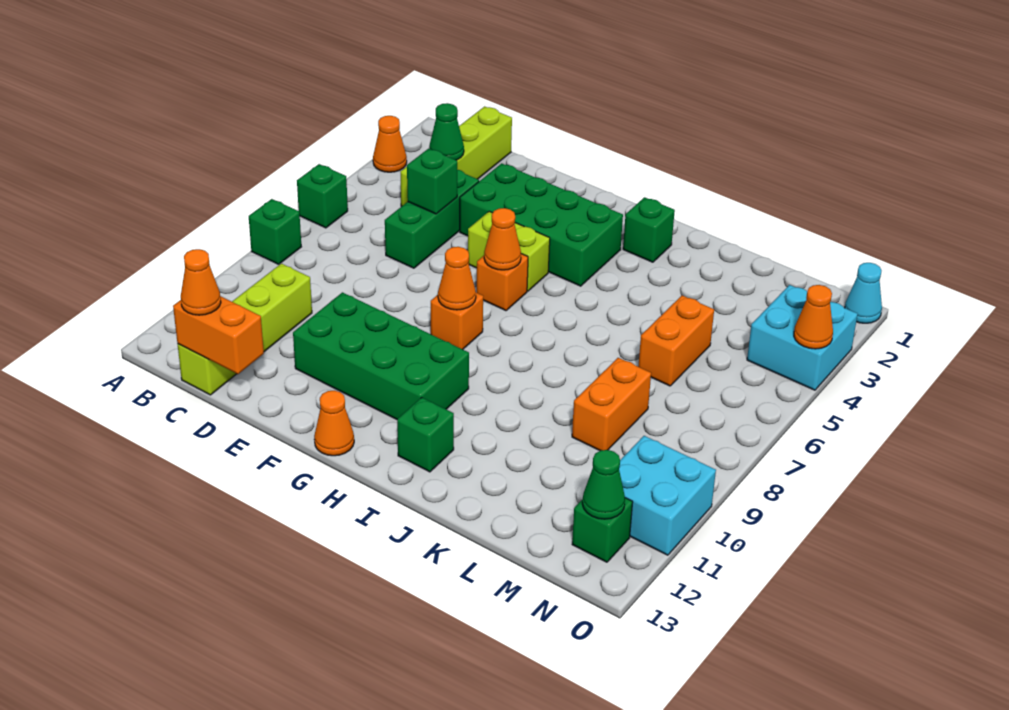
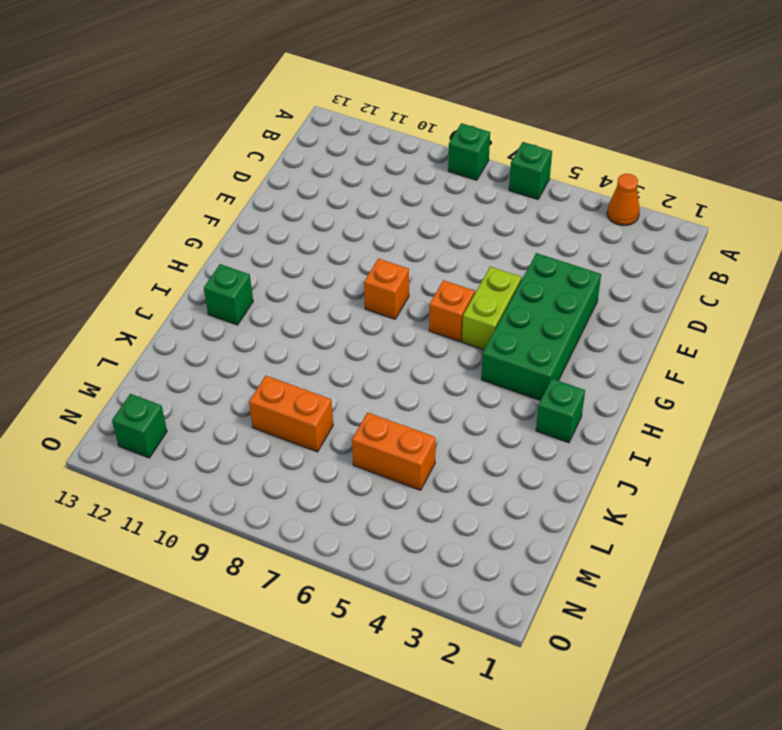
none -> lime 1x4 brick [401,106,512,207]
none -> lime 1x4 brick [178,264,312,395]
none -> green 1x3 brick [385,170,479,268]

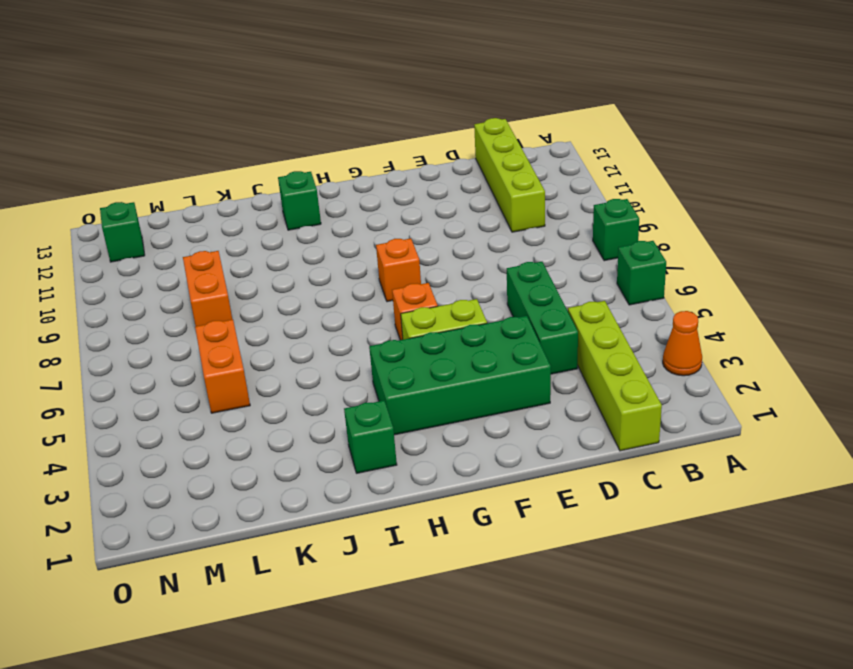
none -> green 2x4 brick [293,292,469,419]
none -> orange 1x1 cone [314,390,354,456]
none -> cyan 2x2 brick [747,285,858,390]

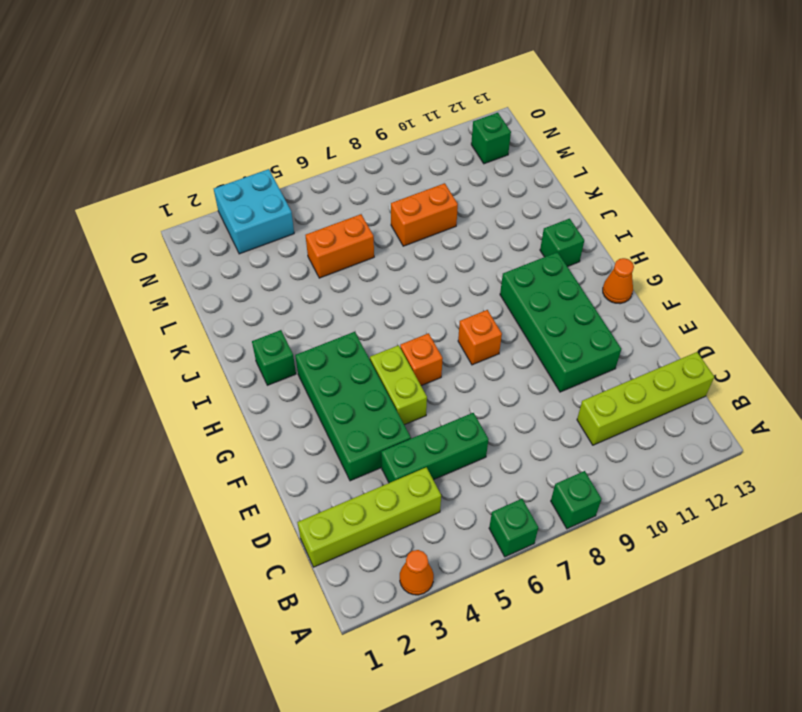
none -> cyan 2x2 brick [619,436,716,555]
none -> cyan 1x1 cone [845,263,882,323]
none -> green 1x1 cone [429,103,464,160]

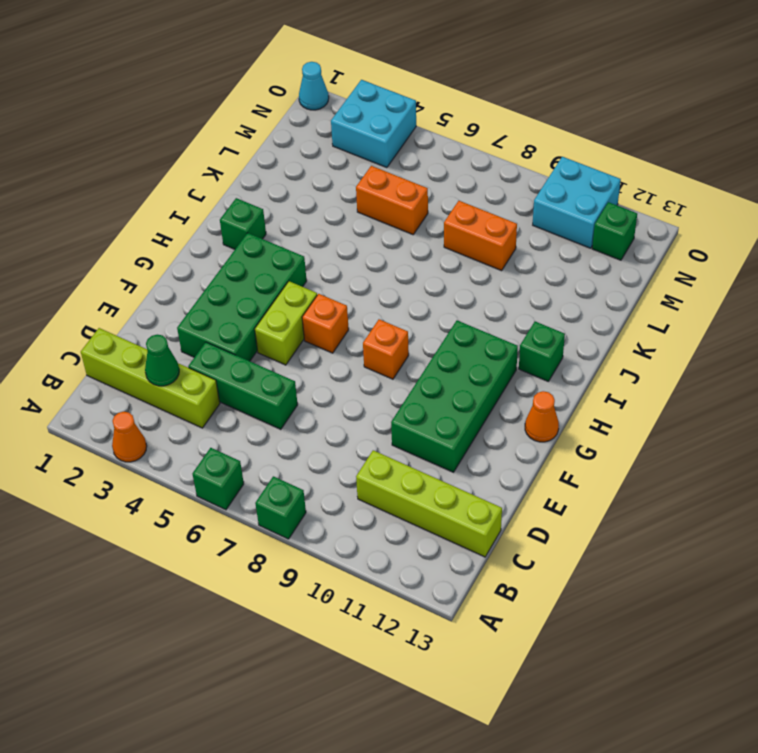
none -> orange 1x2 brick [173,296,264,374]
none -> green 1x1 brick [407,149,457,214]
none -> orange 1x1 cone [484,208,521,270]

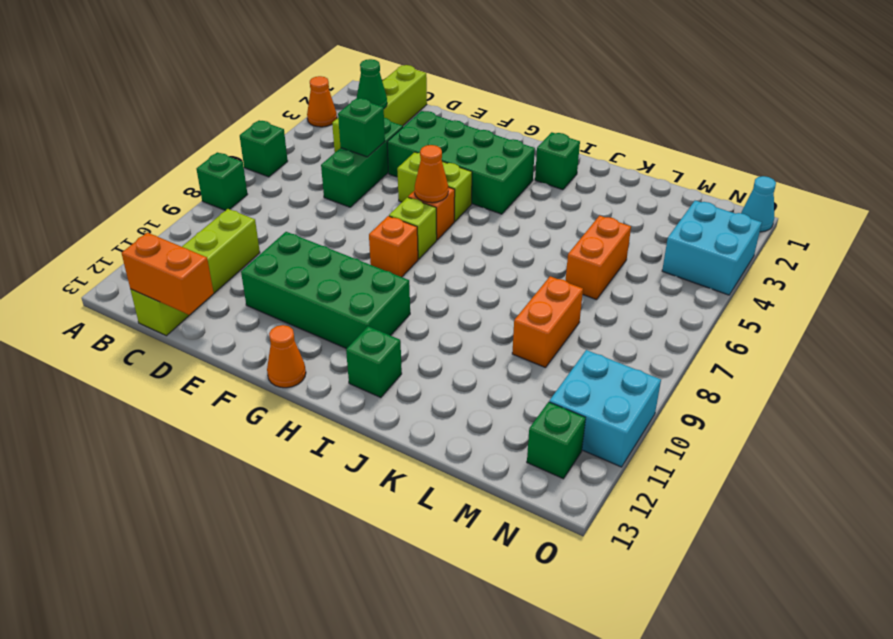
lime 1x1 brick [389,197,437,259] -> none
none -> orange 1x1 cone [438,247,476,310]
none -> green 1x1 cone [582,450,625,519]
none -> orange 1x1 cone [794,285,833,349]

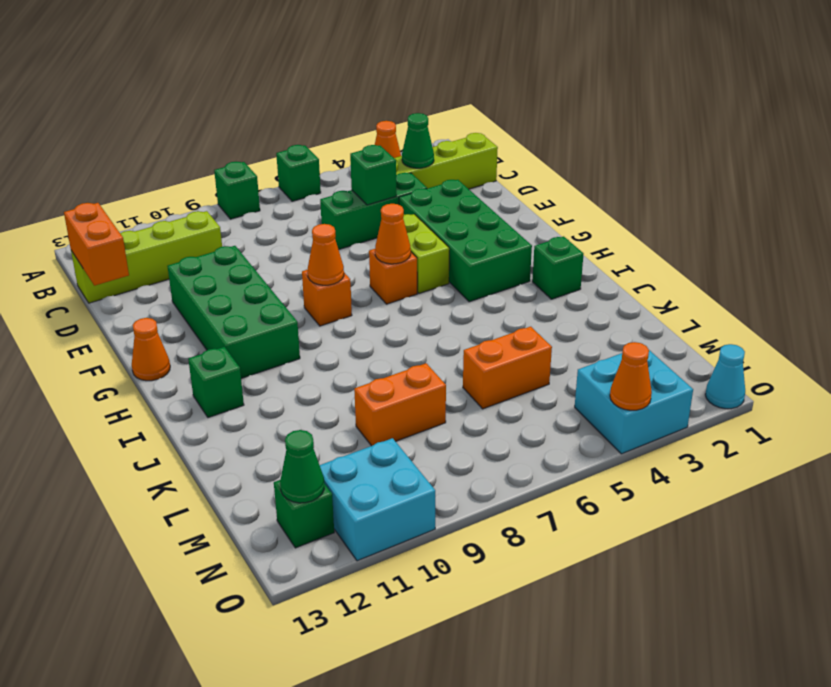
none -> orange 1x1 cone [181,249,221,315]

